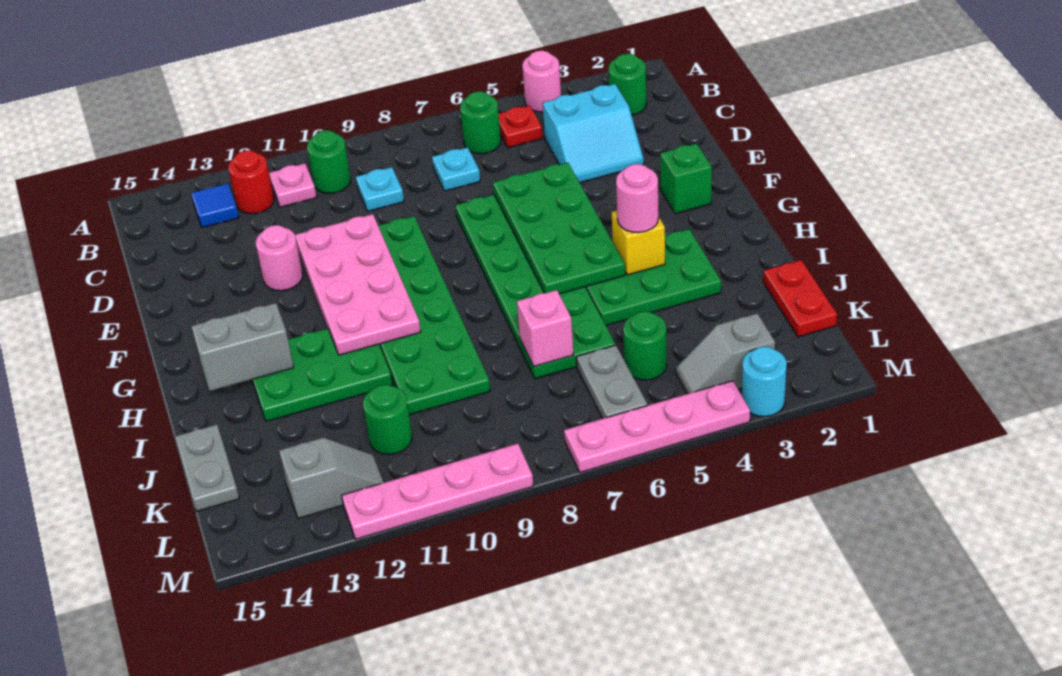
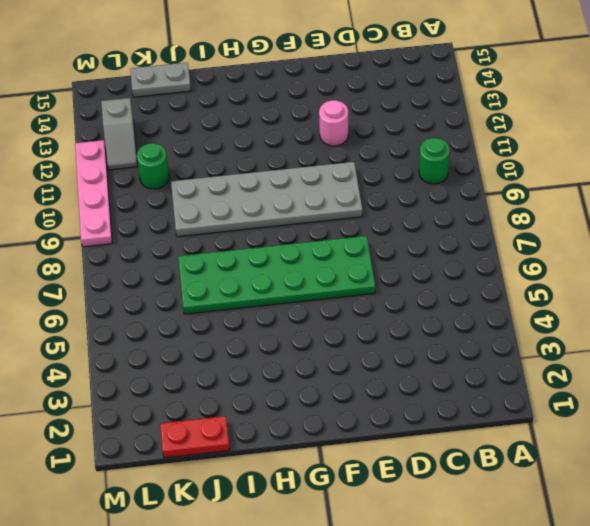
grey 2x6 plate [171,162,362,237] -> green 2x6 plate [378,216,490,415]
none -> pink 1x1 round brick [522,51,561,112]
none -> green 1x1 round brick [609,54,646,115]
none -> red 1x1 plate [498,105,543,148]
none -> green 1x1 round brick [460,91,501,154]

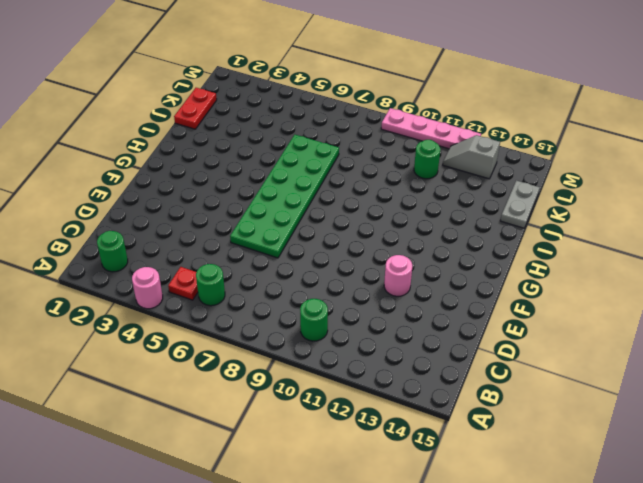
none -> pink 1x1 plate [269,163,317,207]
none -> red 1x1 round brick [228,150,274,214]
none -> blue 1x1 tile [191,183,239,228]
none -> cyan 2x2 slope [543,84,644,183]

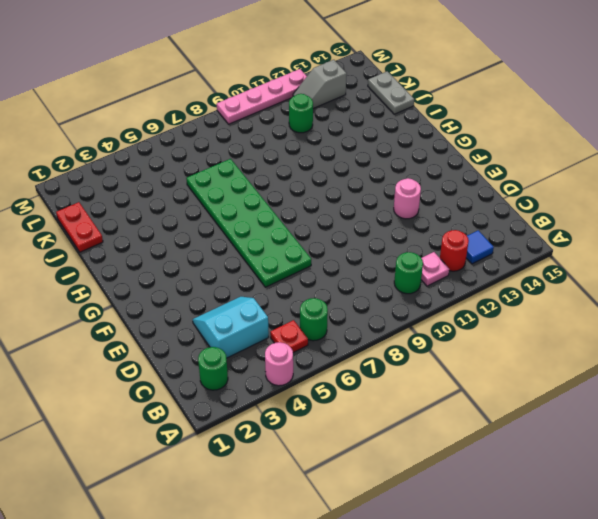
none -> cyan 1x1 plate [432,147,480,191]
none -> cyan 1x1 plate [356,167,404,211]
none -> green 2x6 plate [378,216,490,415]
none -> green 1x1 brick [660,144,712,214]

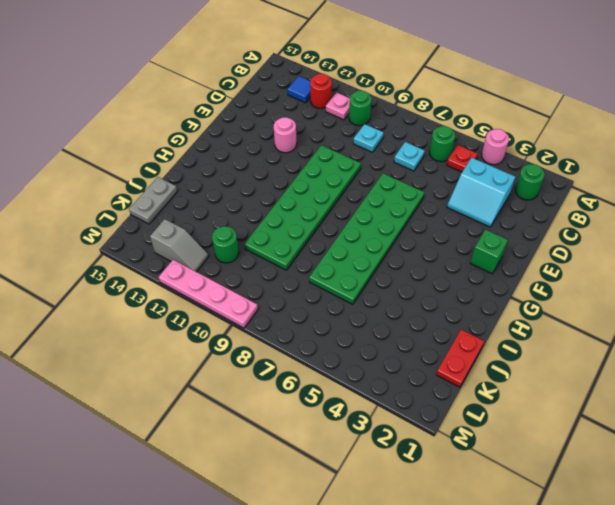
none -> green 2x3 plate [585,229,721,325]
none -> green 2x3 plate [252,329,393,421]
none -> green 1x1 round brick [623,311,667,380]
none -> grey 1x2 plate [576,345,647,419]

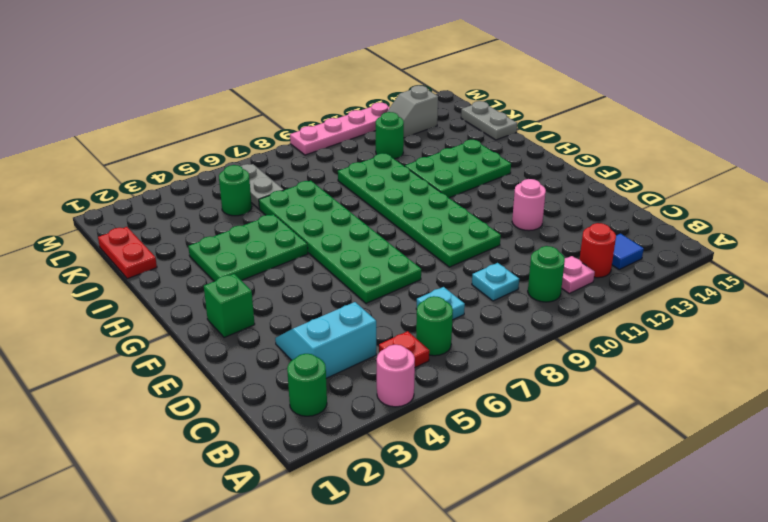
none -> grey 1x2 slope [676,313,775,394]
none -> cyan 1x1 round brick [742,347,787,417]
none -> pink 1x4 plate [564,381,750,472]
none -> green 2x4 plate [493,163,625,294]

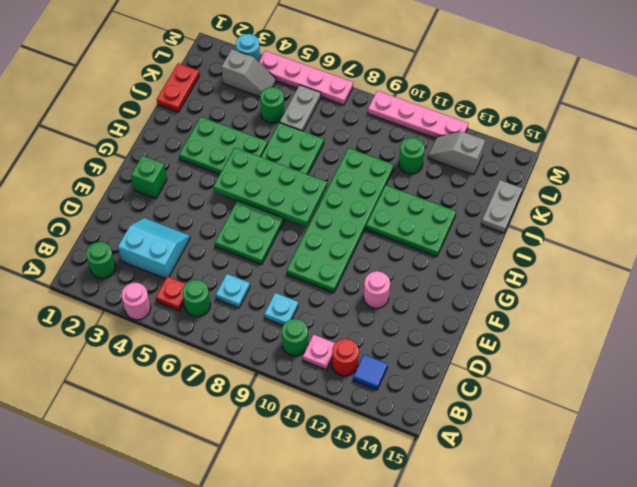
green 2x4 plate [213,148,327,227] -> green 2x4 plate turned to [493,163,625,294]
none -> pink 2x4 plate [295,214,421,355]
none -> yellow 1x1 brick [612,211,665,275]
none -> grey 1x2 brick [191,303,294,391]
none -> pink 1x1 brick [517,290,574,366]

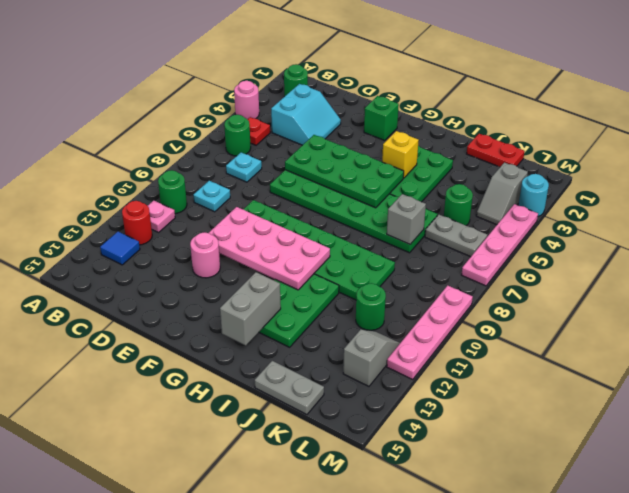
grey 1x1 brick [387,194,426,244] -> pink 1x1 brick [517,290,574,366]
none -> pink 1x1 round brick [616,164,659,233]

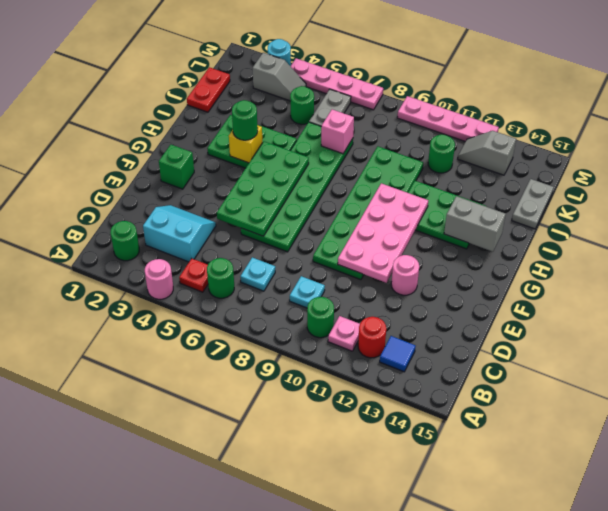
green 1x1 round brick [232,100,258,140] -> pink 1x1 round brick [616,164,659,233]

